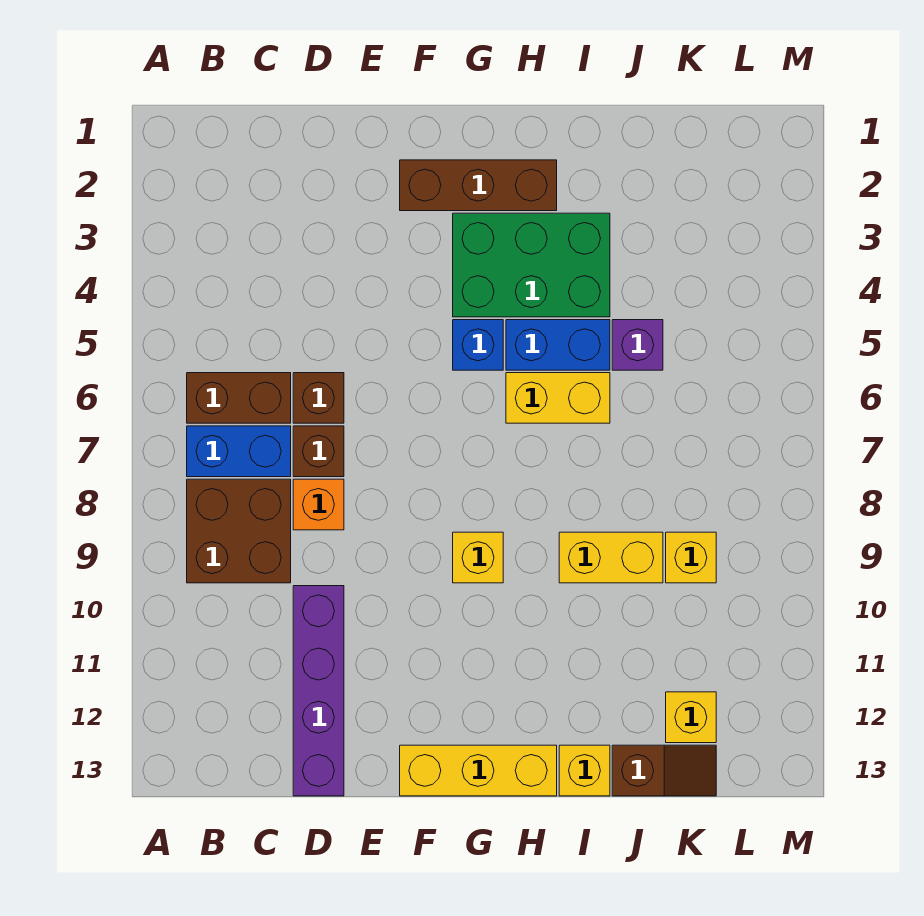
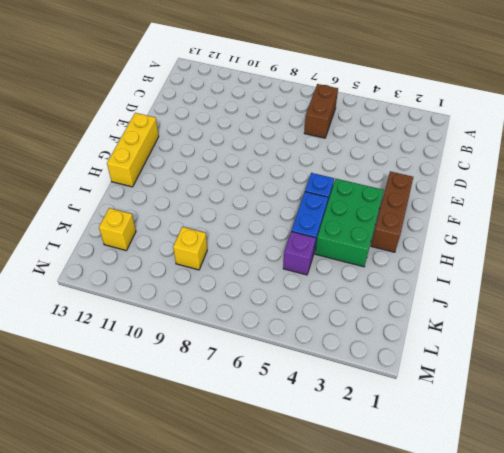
none -> blue 1x2 brick [187,426,291,477]
none -> brown 2x2 brick [187,479,291,583]
none -> brown 1x1 brick [293,373,344,423]

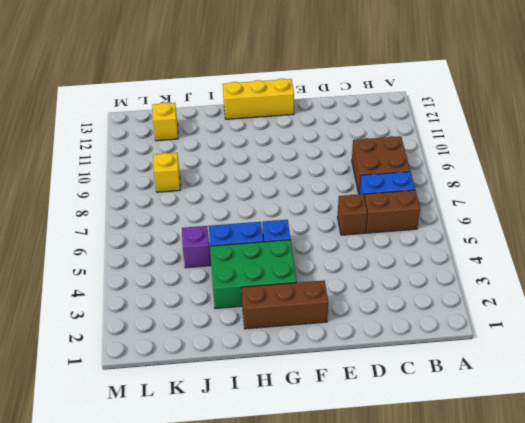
none -> brown 1x1 brick [293,426,344,477]
none -> orange 1x1 brick [293,479,344,530]
none -> purple 1x4 brick [293,586,344,796]

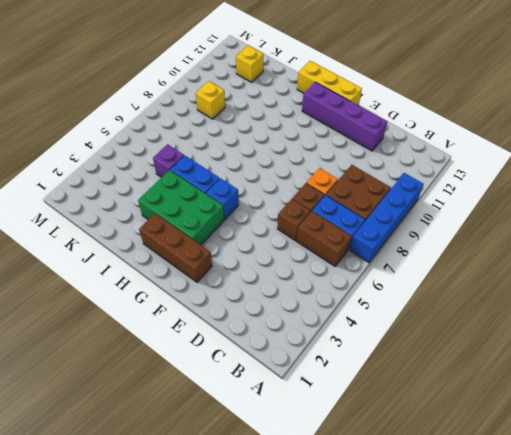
blue 1x4 brick [350,173,423,263] -> none
purple 1x4 brick [302,82,387,151] -> purple 1x4 brick turned to [293,586,344,796]
none -> yellow 1x1 brick [453,532,503,583]
none -> yellow 1x2 brick [506,373,610,423]
none -> yellow 1x2 brick [559,532,663,583]

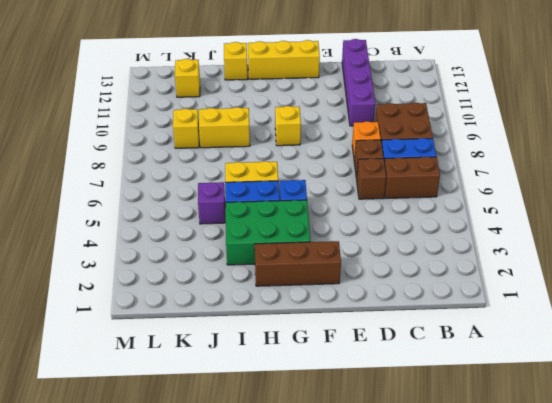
none -> brown 1x2 slope [612,745,716,796]

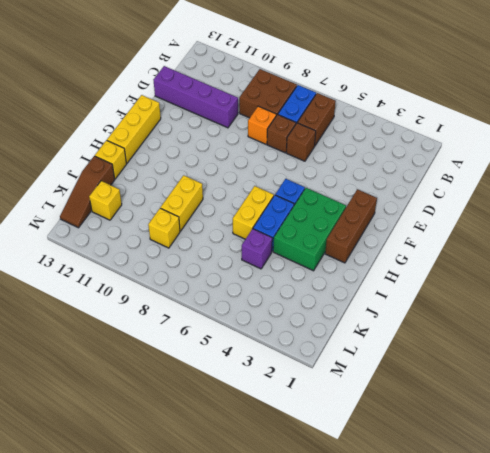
brown 1x3 slope [60,156,115,228] -> brown 1x2 slope [612,745,716,796]
none -> yellow 1x1 brick [453,532,503,583]

